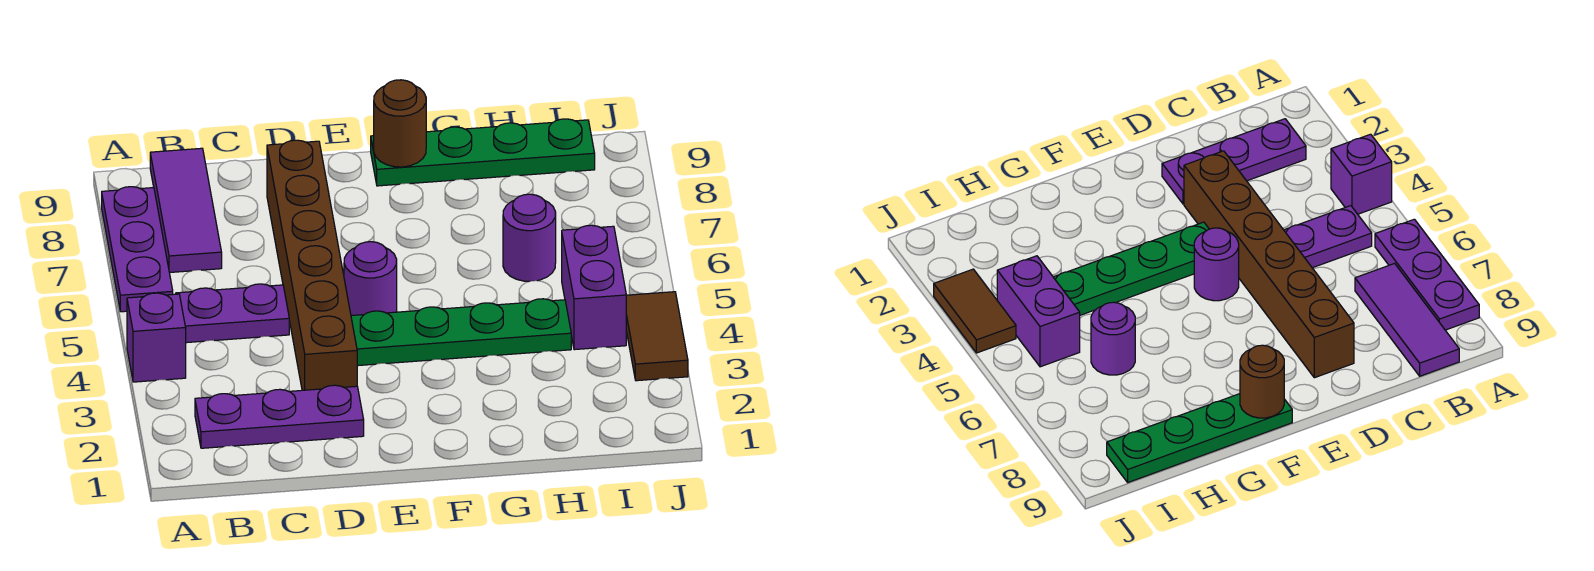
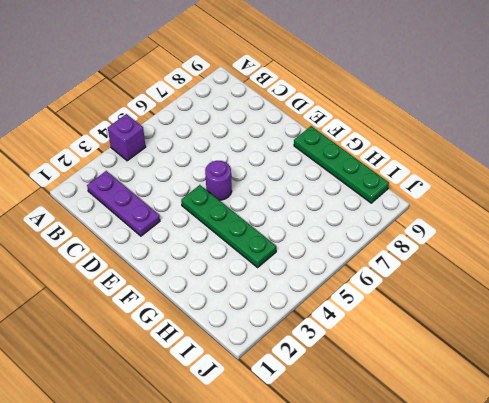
none -> purple 1x3 plate [102,187,173,312]
none -> purple 1x2 plate [176,284,289,343]
none -> purple 1x3 tile [150,148,222,273]

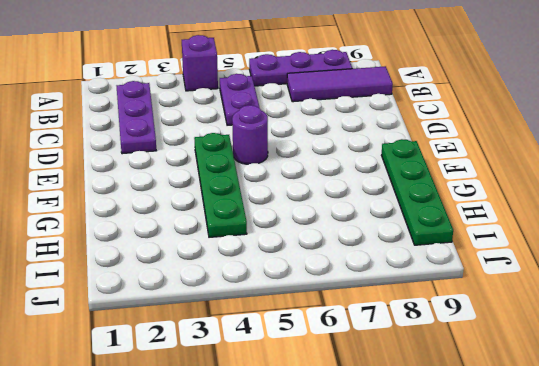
none -> brown 1x6 brick [267,140,357,390]
none -> purple 1x1 round brick [503,194,556,281]
none -> purple 1x2 brick [562,225,626,350]

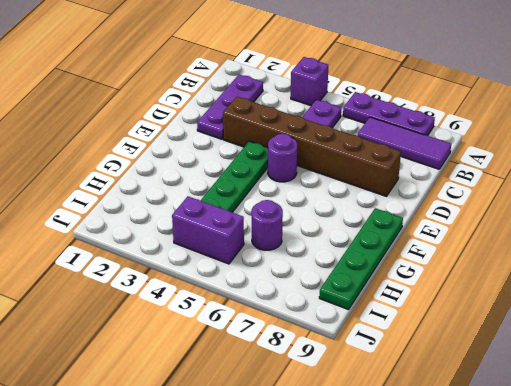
none -> brown 1x2 tile [626,292,688,381]
none -> brown 1x1 round brick [374,80,426,167]

